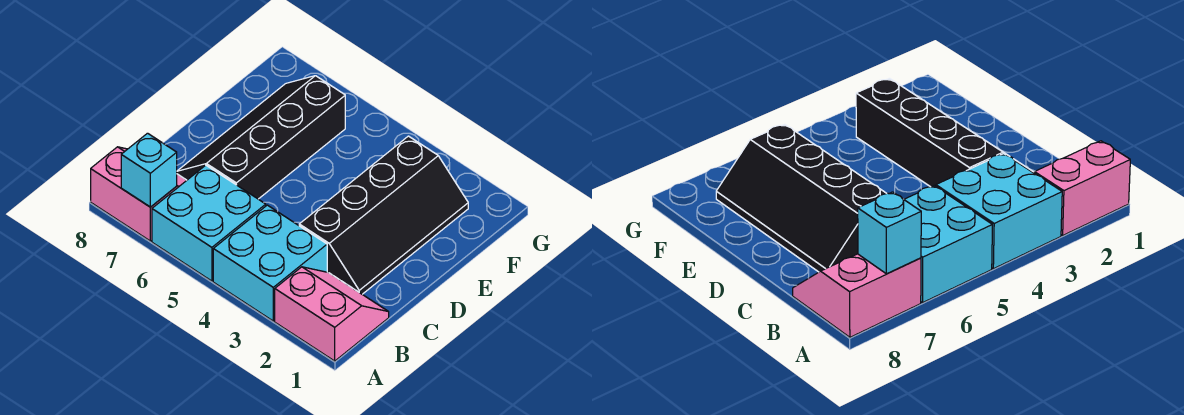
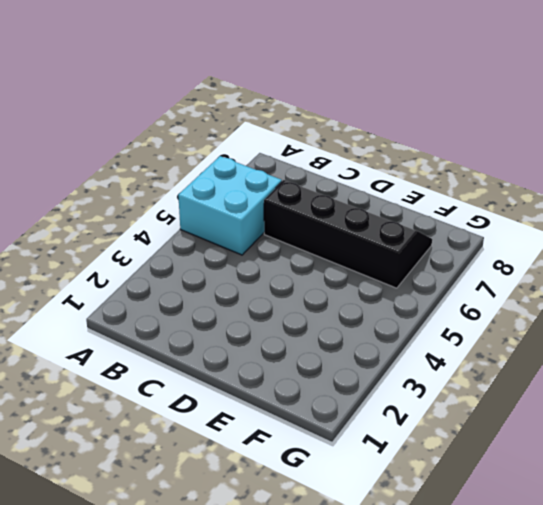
none -> pink 2x2 slope [275,267,389,361]
none -> cyan 2x2 brick [213,205,327,321]

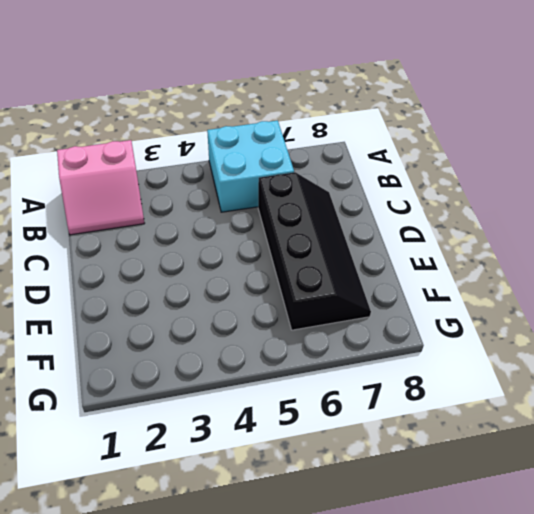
none -> cyan 2x2 brick [213,205,327,321]
none -> pink 2x2 slope [91,147,187,241]

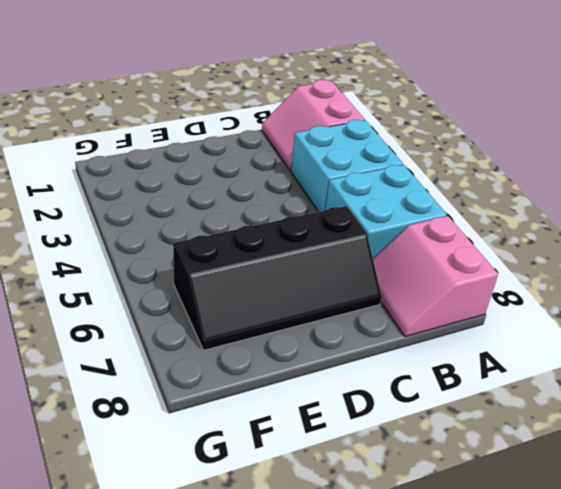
none -> black 2x4 slope [299,136,468,294]
none -> cyan 1x1 brick [121,133,177,207]

